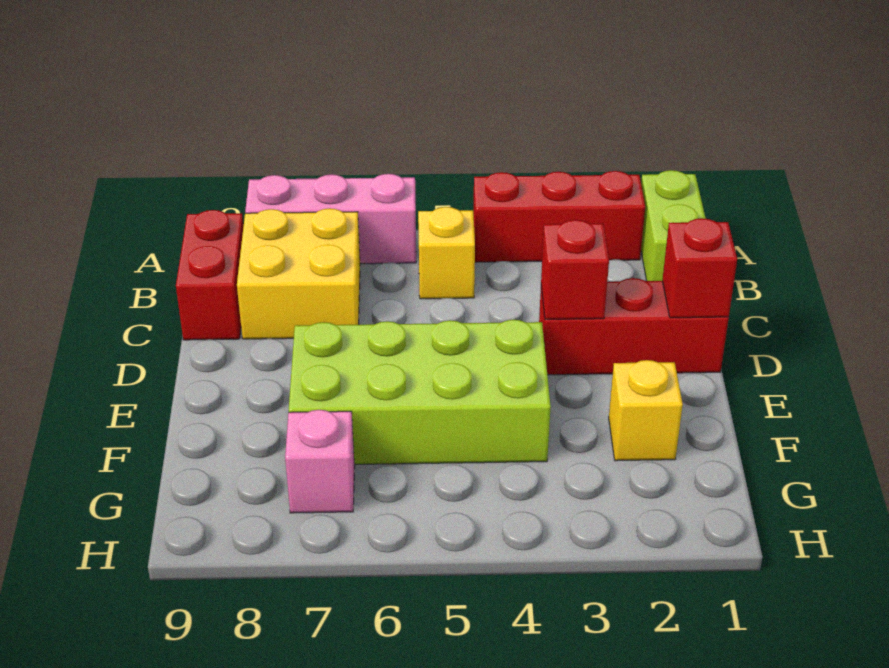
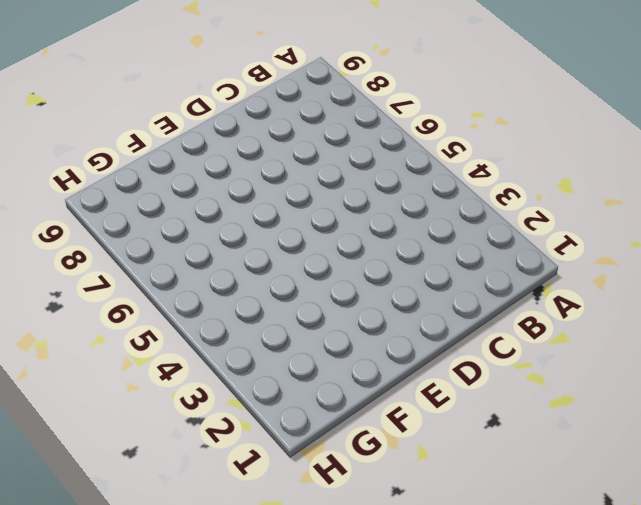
none -> lime 1x2 brick [641,170,706,281]
none -> red 1x3 brick [473,171,645,262]
none -> pink 1x3 brick [245,174,416,264]

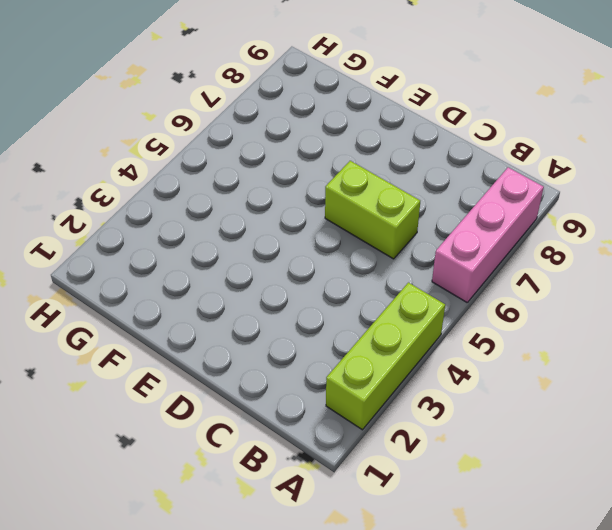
lime 1x3 brick [326,283,445,430] -> red 1x3 brick [473,171,645,262]
lime 1x2 brick [325,161,420,259] -> lime 1x2 brick moved to [641,170,706,281]
none -> yellow 1x1 brick [418,207,475,299]
none -> yellow 2x2 brick [237,208,360,339]
none -> red 1x2 brick [176,210,244,340]

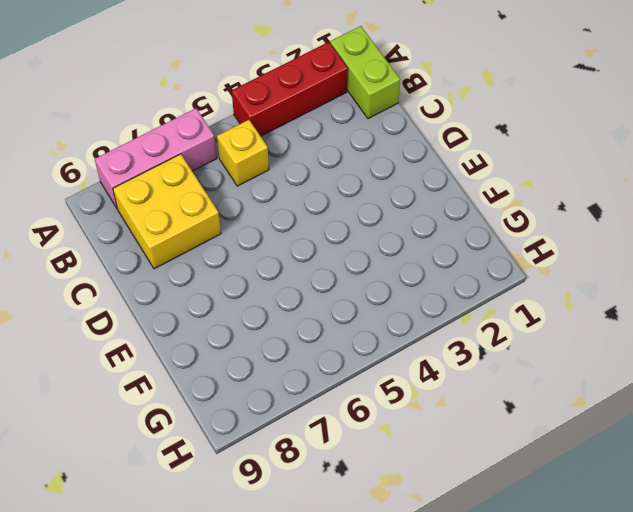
none -> red 1x2 brick [176,210,244,340]
none -> red 1x3 brick [539,278,729,375]
none -> lime 2x4 brick [289,320,551,464]

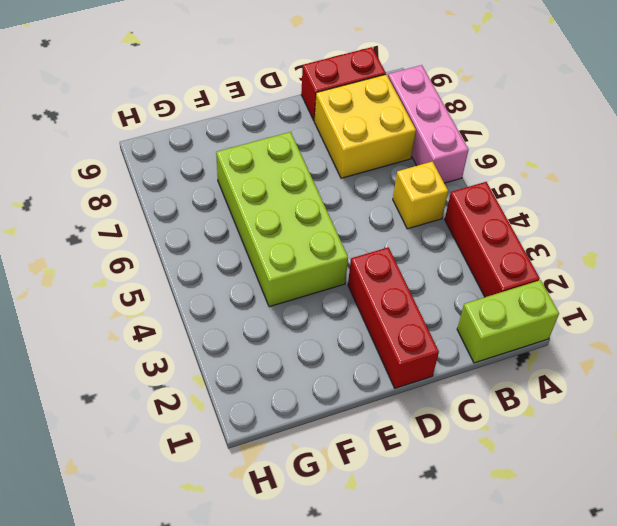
none -> yellow 1x1 brick [609,360,683,461]
none -> pink 1x1 brick [285,410,355,513]
none -> red 1x1 brick [662,218,737,318]

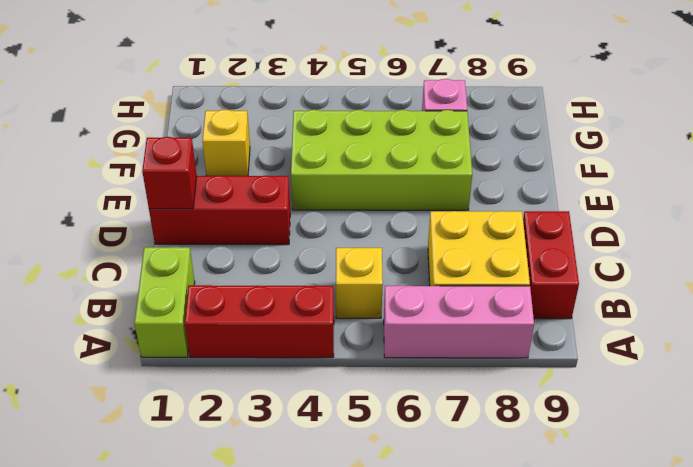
none -> red 1x1 brick [541,220,609,320]

